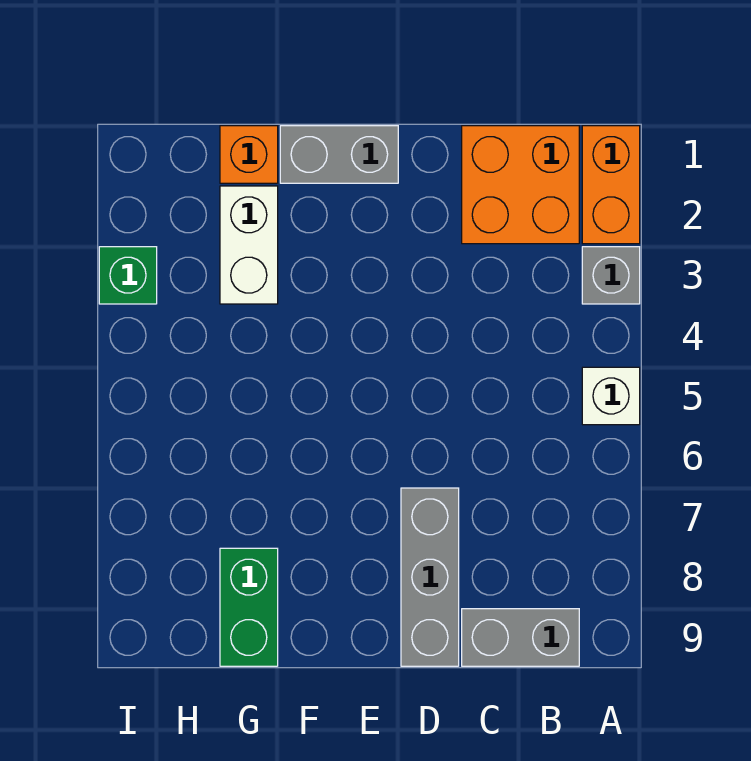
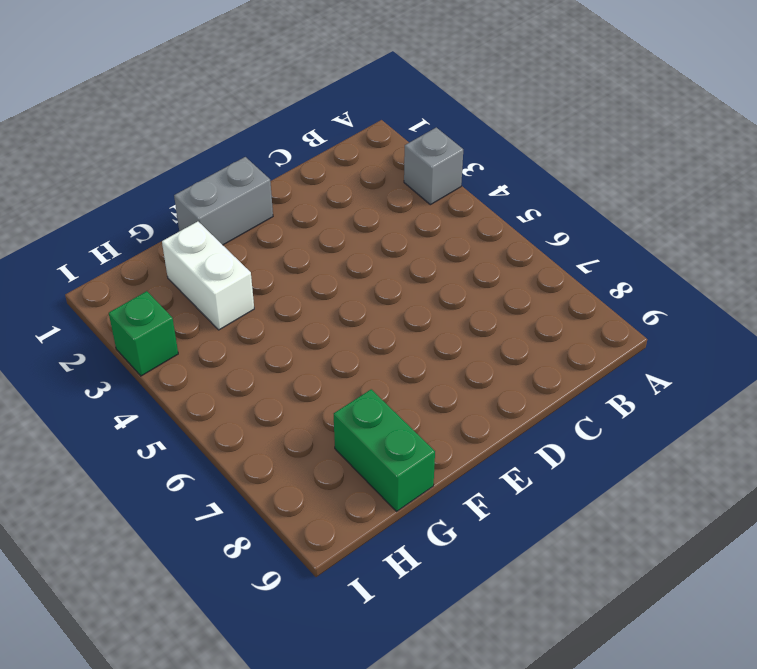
none -> orange 1x2 brick [582,126,640,244]
none -> white 1x1 brick [582,367,640,425]

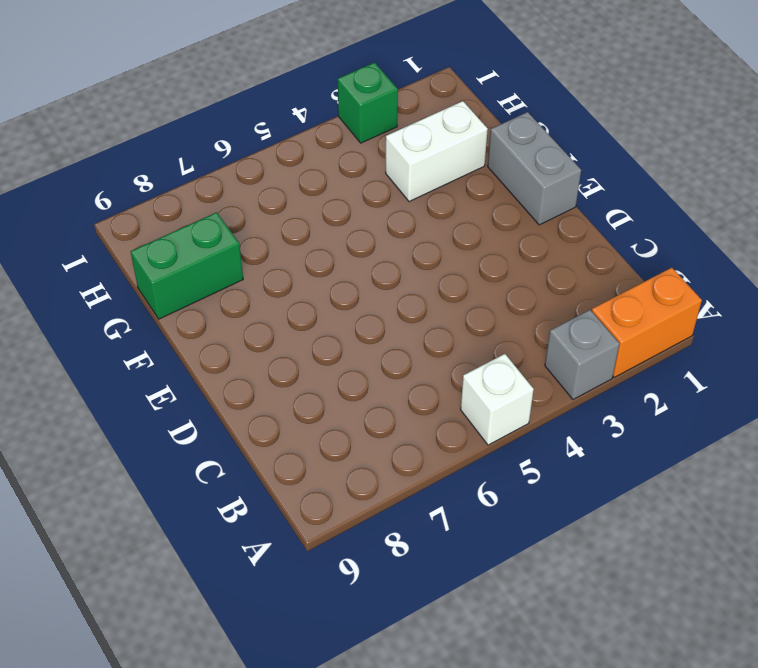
none -> orange 2x2 brick [462,126,579,244]
none -> grey 1x2 brick [462,609,579,666]

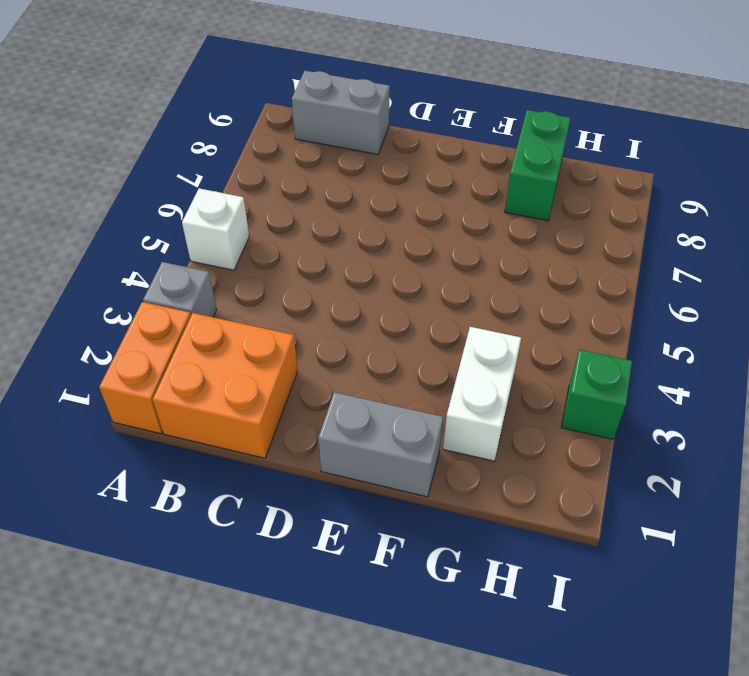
none -> grey 1x3 brick [401,488,459,666]
none -> orange 1x1 brick [220,126,278,183]

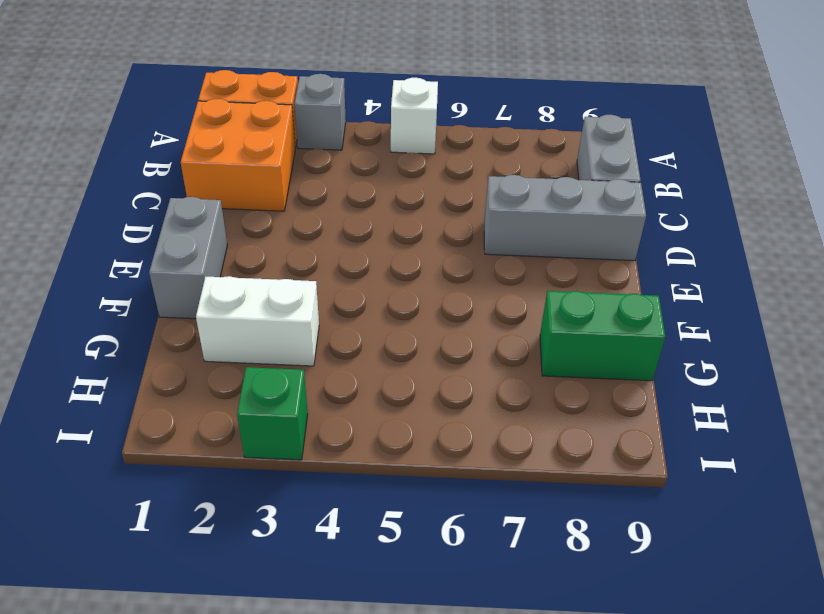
none -> orange 1x1 brick [220,126,278,183]

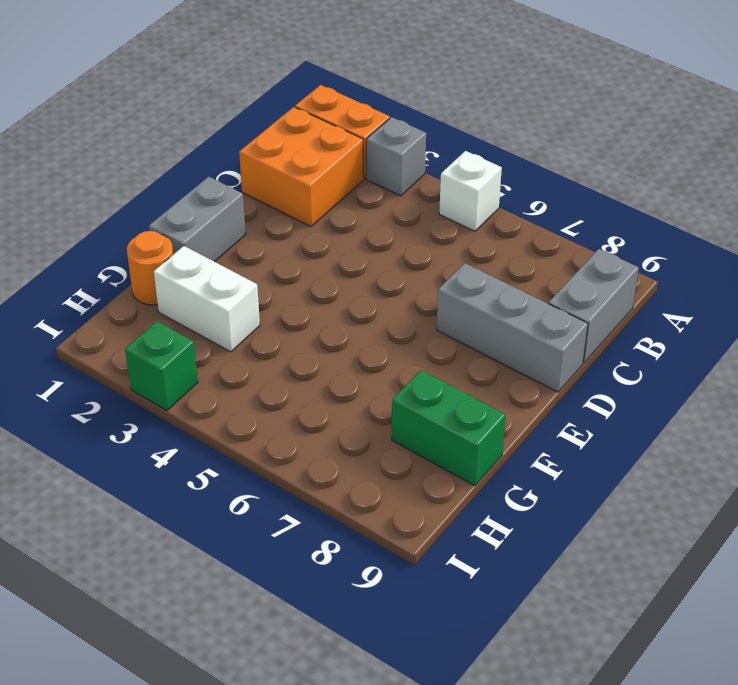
orange 1x1 round brick [127,231,173,305] -> orange 1x1 brick [220,126,278,183]

